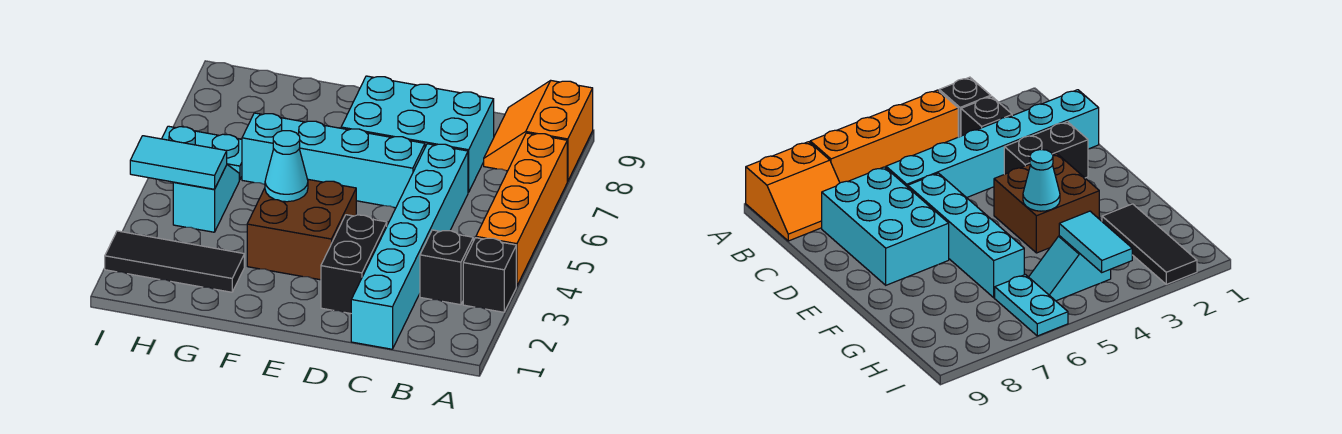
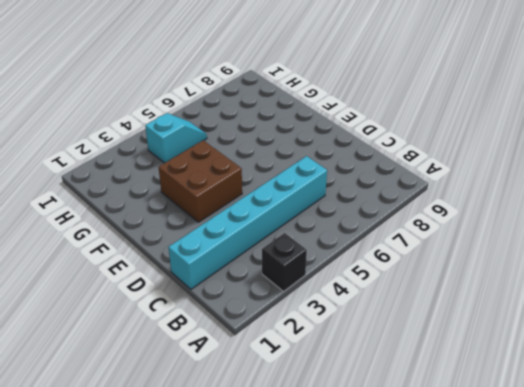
none -> orange 1x4 brick [476,133,567,286]
none -> orange 2x2 slope [484,80,593,182]
none -> black 1x1 brick [420,230,473,305]

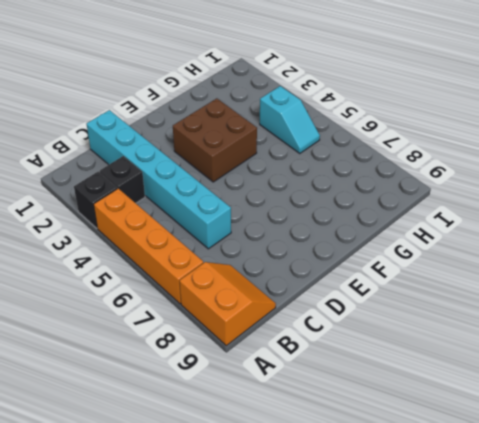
none -> cyan 2x3 brick [341,76,494,192]
none -> black 1x2 brick [321,215,387,313]
none -> cyan 1x4 brick [242,113,425,208]

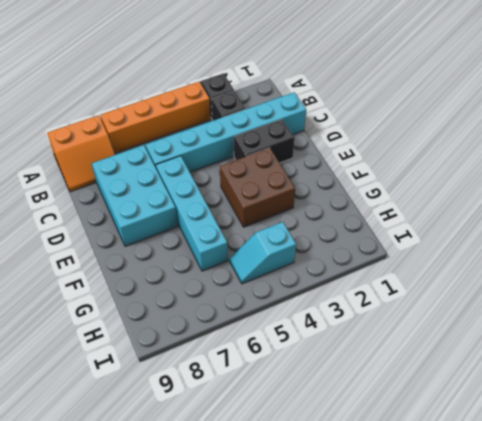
none -> black 1x3 tile [105,231,244,292]
none -> cyan 1x2 plate [162,126,242,180]
none -> cyan 1x1 cone [265,131,308,202]

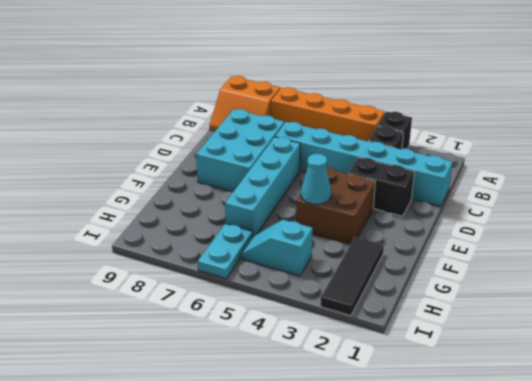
none -> cyan 1x2 tile [130,136,227,189]

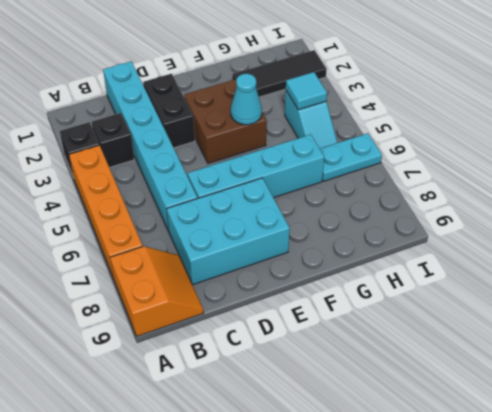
cyan 1x1 tile [286,72,327,110] -> cyan 1x2 tile [130,136,227,189]

